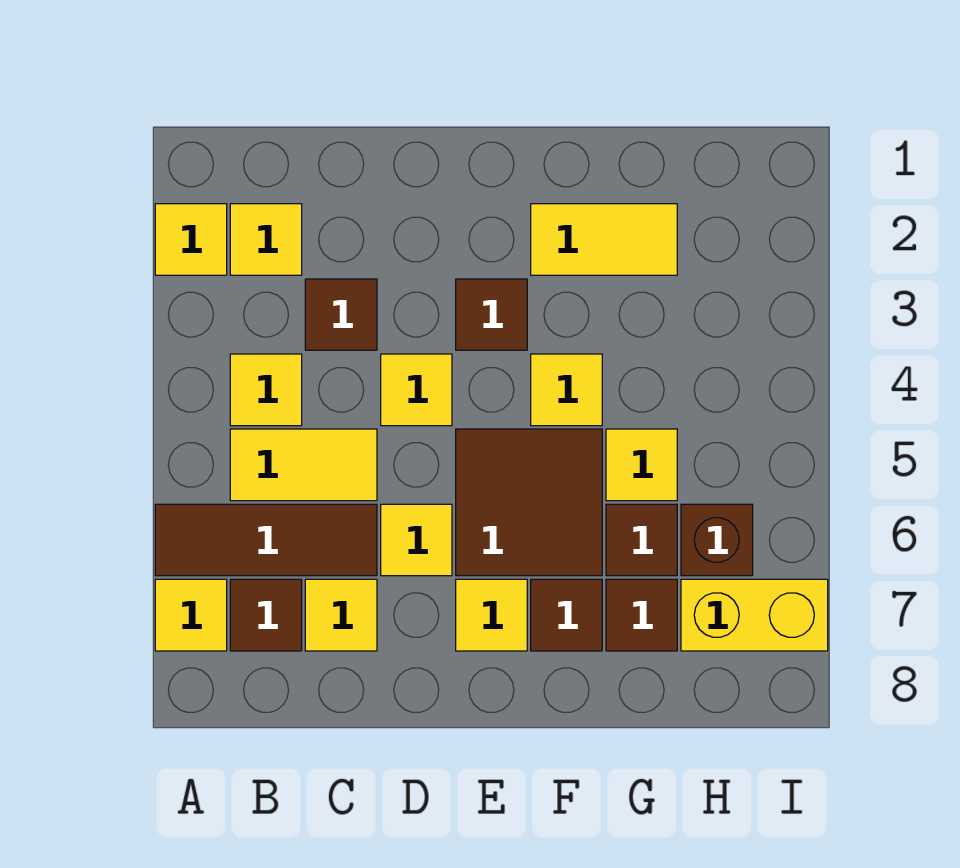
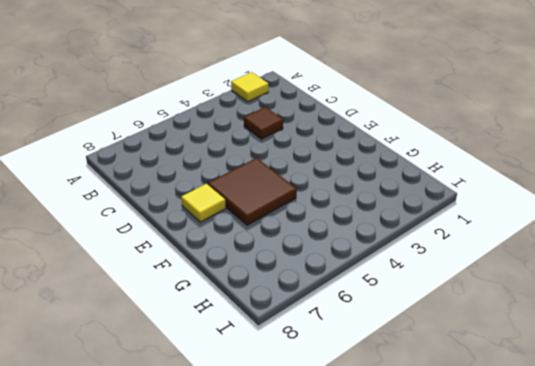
none -> brown 1x3 tile [155,504,377,576]
none -> yellow 1x1 tile [155,579,227,651]
none -> yellow 1x1 tile [230,204,302,275]

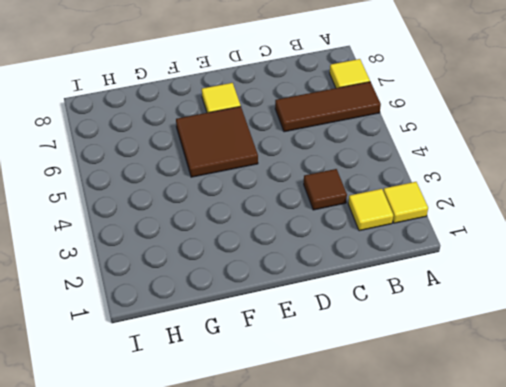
none -> yellow 1x1 tile [230,354,302,426]
none -> yellow 1x2 tile [230,429,377,501]
none -> brown 1x1 tile [230,579,302,651]

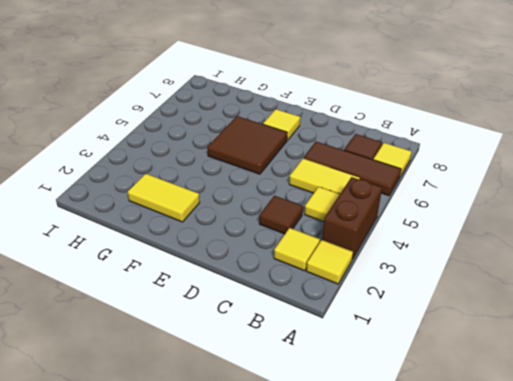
brown 1x2 brick [322,177,382,259] -> none
none -> yellow 1x1 tile [305,579,377,651]
none -> yellow 1x1 tile [381,354,452,426]
none -> yellow 1x1 tile [381,504,452,576]

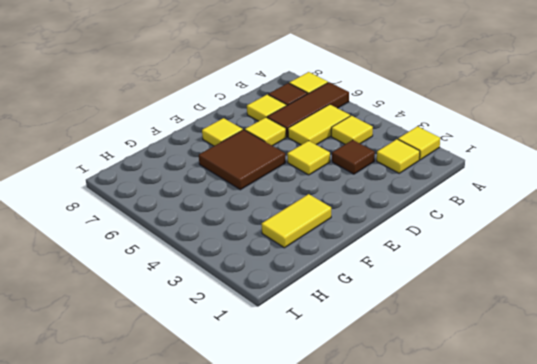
none -> brown 1x1 tile [456,279,527,350]
none -> yellow 1x1 tile [531,354,602,426]
none -> brown 1x1 tile [531,579,602,651]

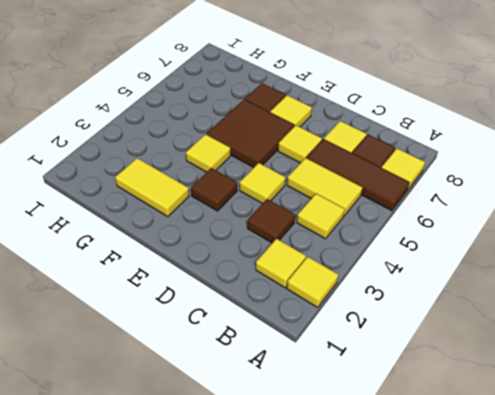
none -> yellow 1x1 tile [606,429,677,501]
none -> brown 1x1 tile [606,504,677,576]
none -> brown 1x1 tile [606,579,677,651]

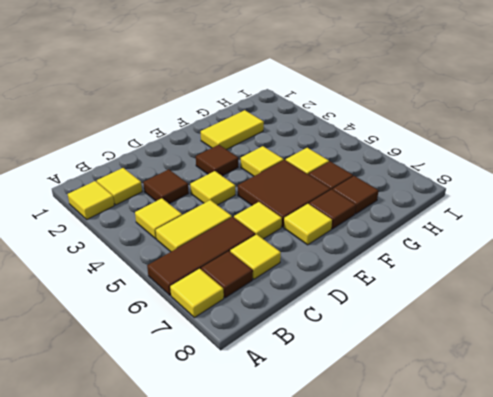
none -> brown 1x1 brick [681,504,753,576]
none -> yellow 1x2 brick [681,579,828,651]

